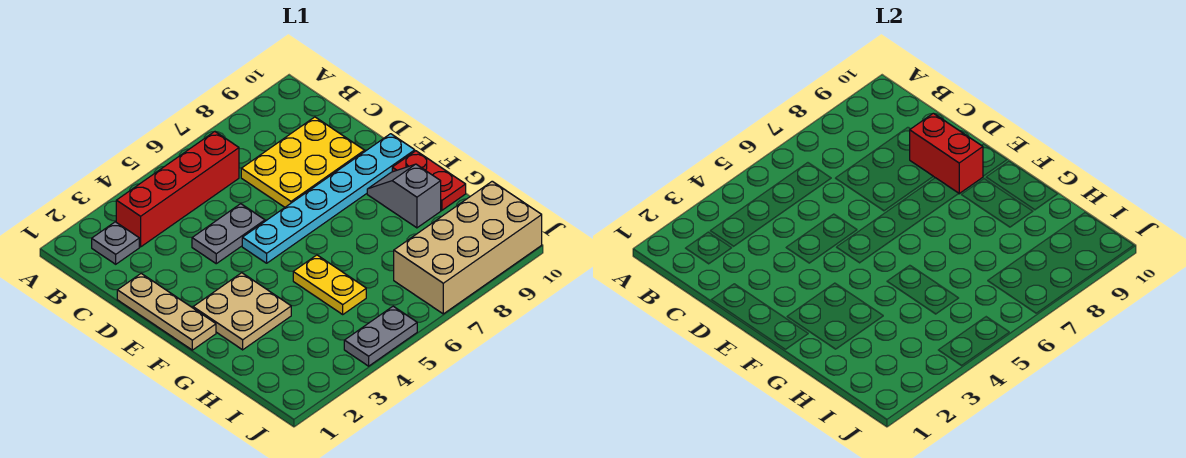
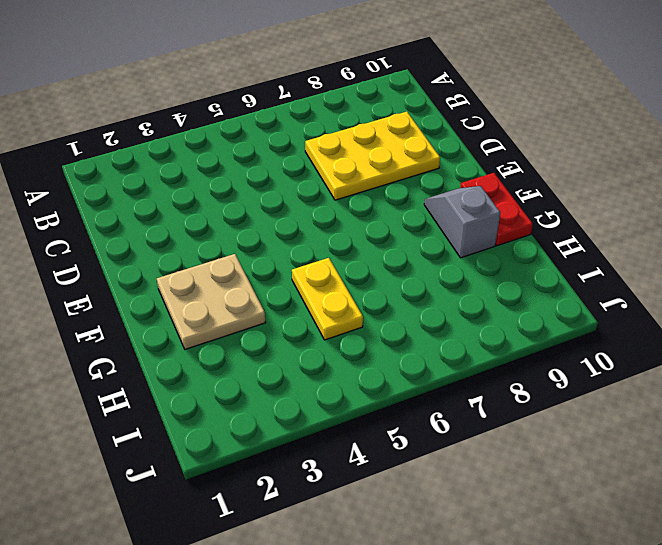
none -> grey 1x1 plate [92,222,139,264]
none -> red 1x4 brick [116,132,239,247]
none -> tan 1x3 plate [117,274,216,350]

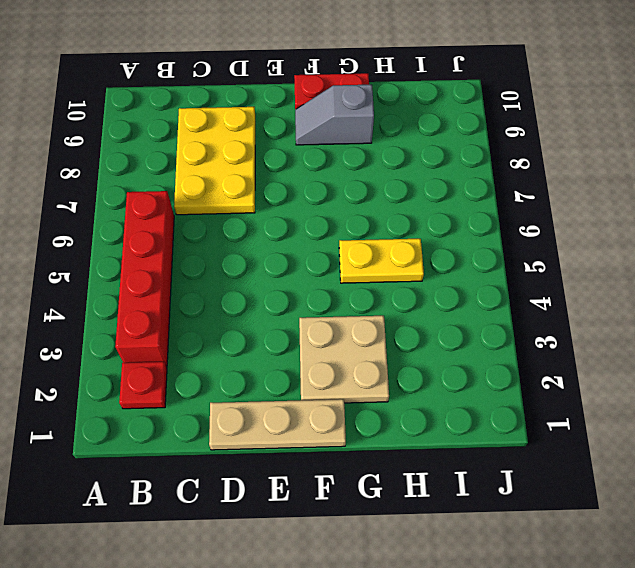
red 1x1 plate [119,362,167,409] -> grey 1x1 plate [92,222,139,264]
none -> grey 1x2 plate [192,204,265,264]
none -> cyan 1x6 plate [242,134,415,263]
none -> tan 2x4 brick [394,181,542,314]

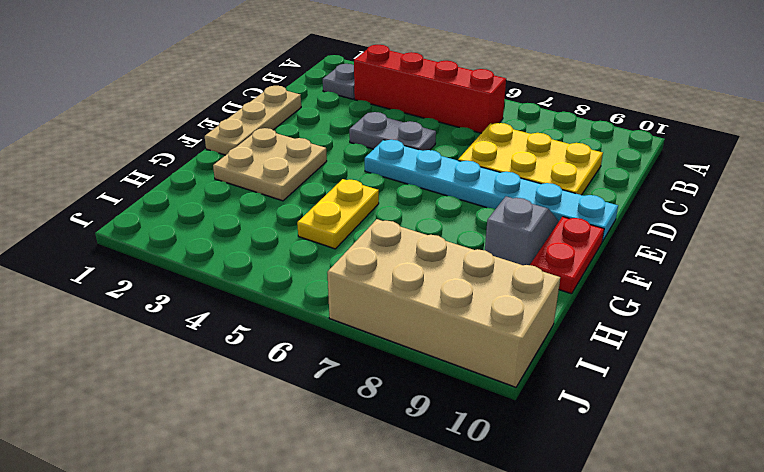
none -> grey 1x2 plate [344,306,417,366]
none -> red 1x2 brick [910,113,983,194]

